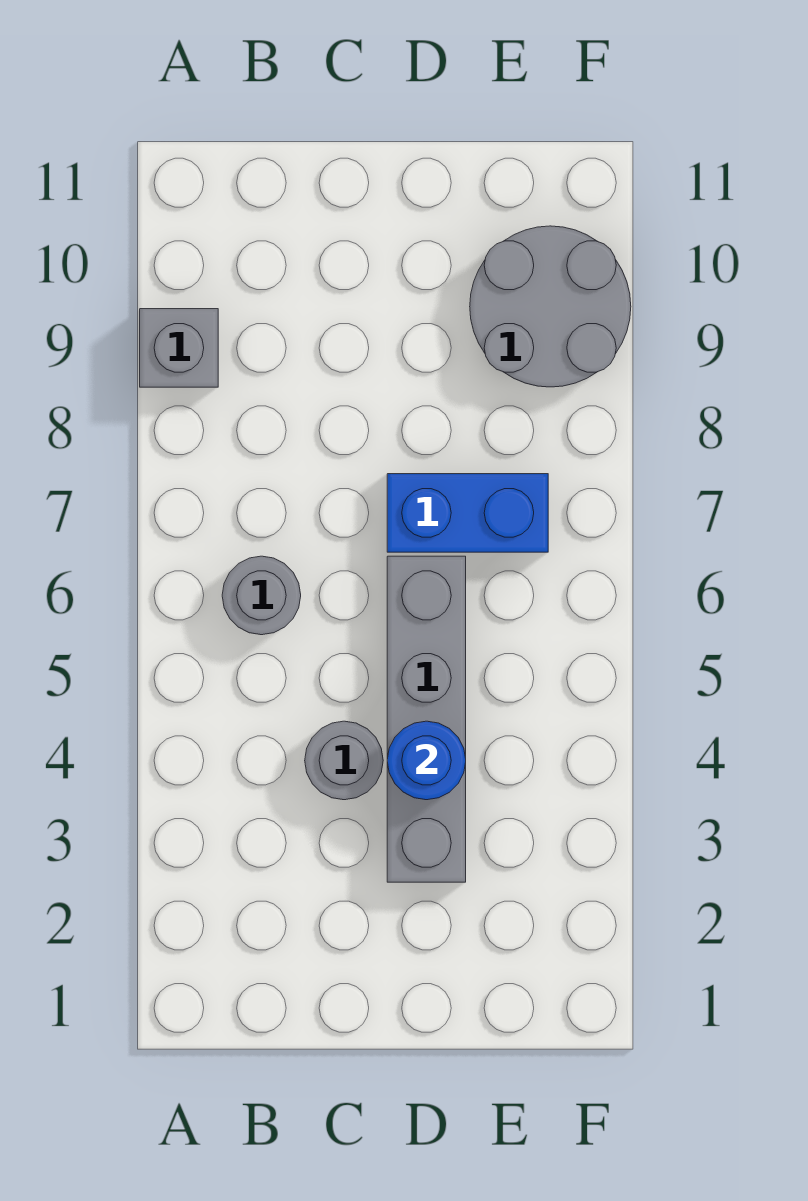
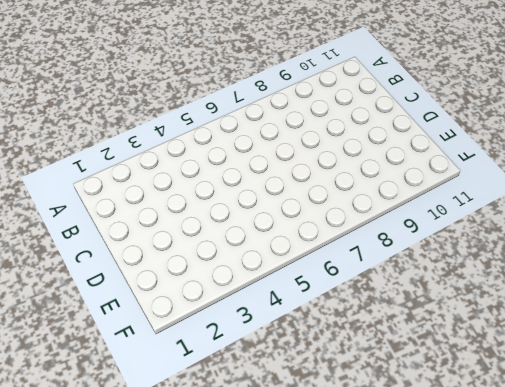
none -> grey 1x1 brick [140,309,218,387]
none -> grey 1x1 round brick [222,556,301,635]

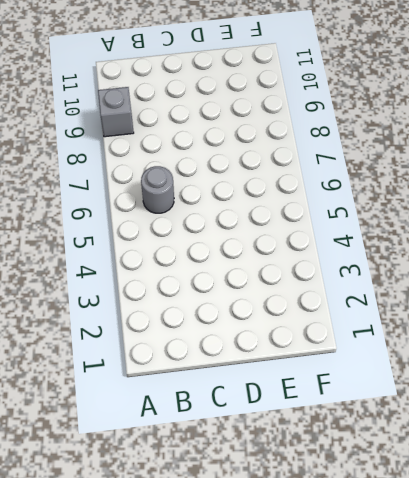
none -> grey 1x1 round brick [305,721,383,800]
none -> grey 1x4 brick [387,556,466,882]

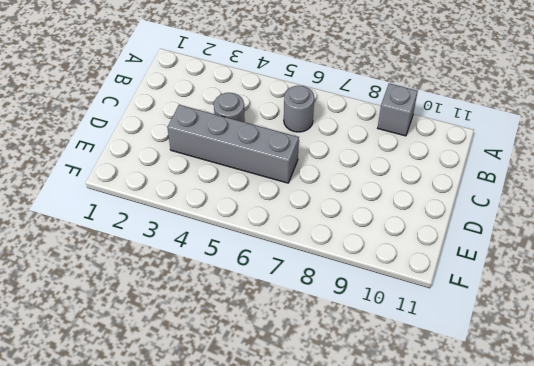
none -> blue 1x2 brick [387,474,548,552]
none -> grey 2x2 round brick [470,226,631,387]

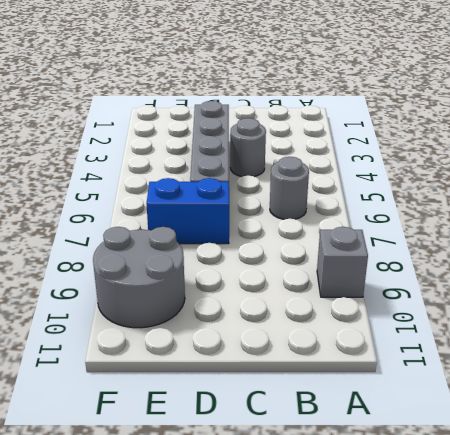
none -> blue 1x1 round brick [387,721,466,800]

